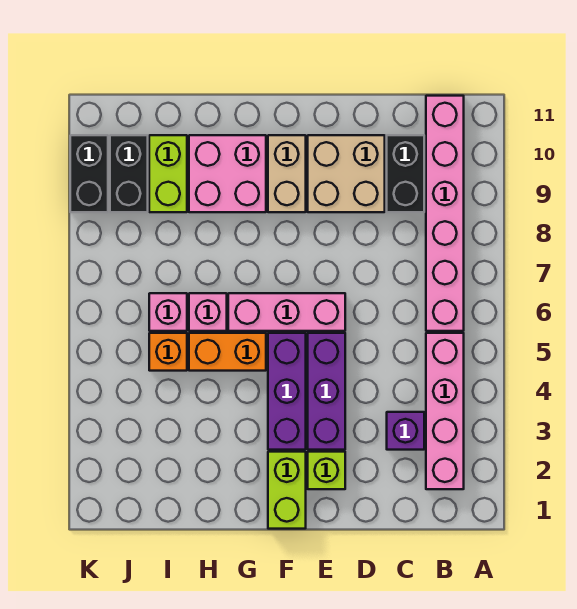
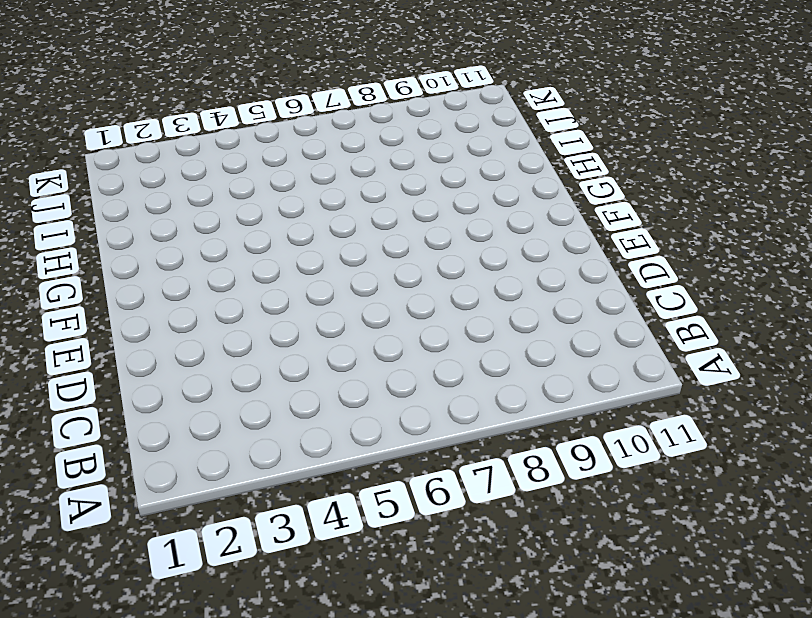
none -> pink 1x4 brick [426,333,464,489]
none -> pink 1x6 brick [426,96,464,331]
none -> purple 1x1 brick [387,412,424,450]

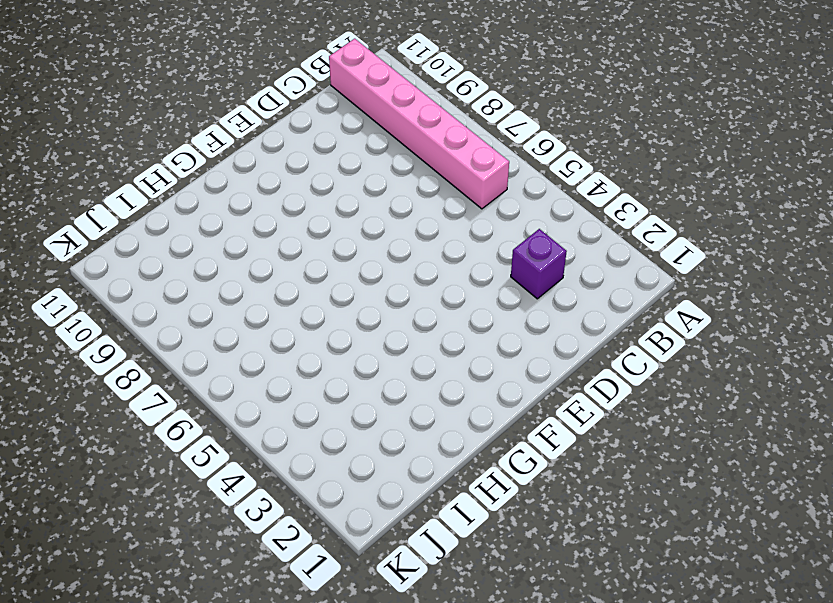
none -> pink 1x4 brick [426,333,464,489]
none -> black 1x2 brick [387,135,424,212]
none -> tan 2x2 brick [308,135,385,212]

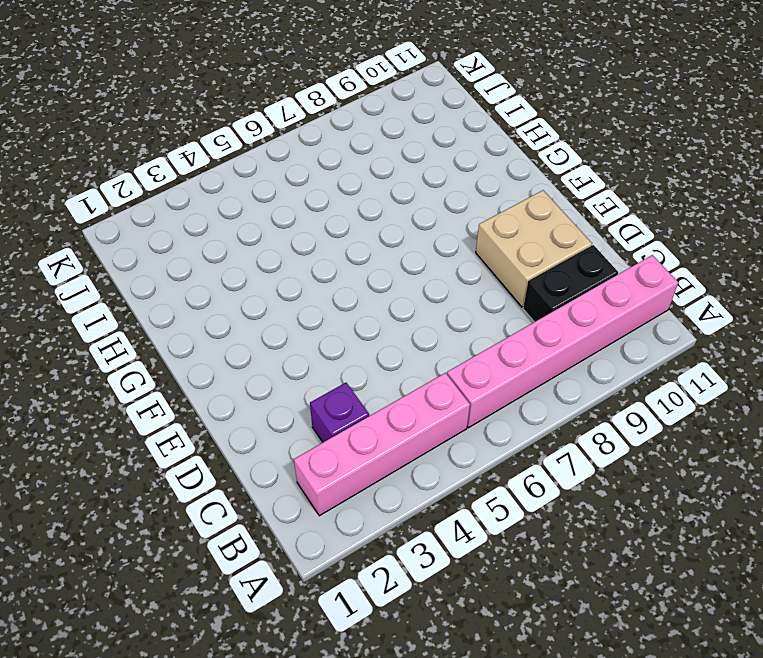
none -> lime 1x1 brick [308,452,345,489]
none -> purple 1x3 brick [308,333,345,450]
none -> pink 1x3 brick [228,293,345,331]

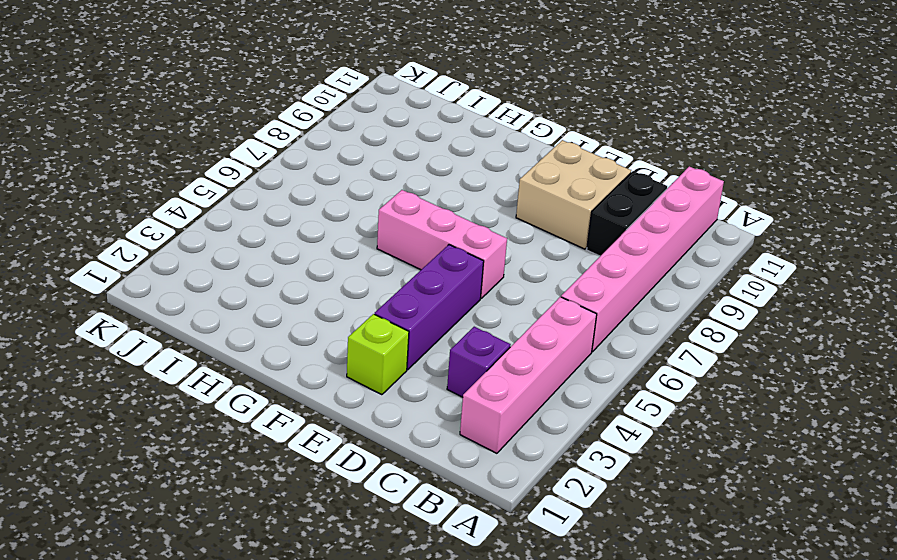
none -> lime 1x2 brick [268,452,306,529]
none -> purple 1x3 brick [268,333,306,450]
none -> tan 1x2 brick [268,135,306,212]

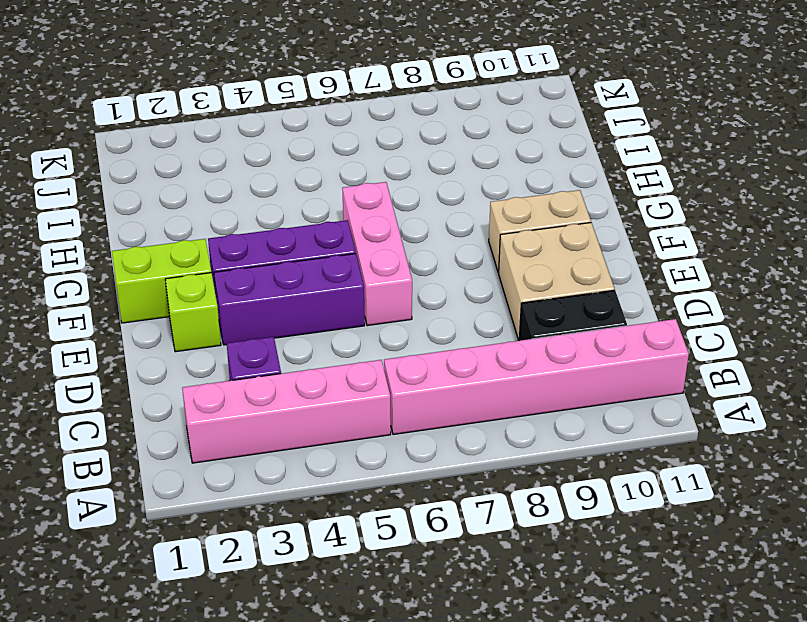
none -> orange 1x2 brick [189,333,266,371]
none -> pink 2x2 brick [189,135,266,212]
none -> pink 1x1 brick [189,293,227,331]

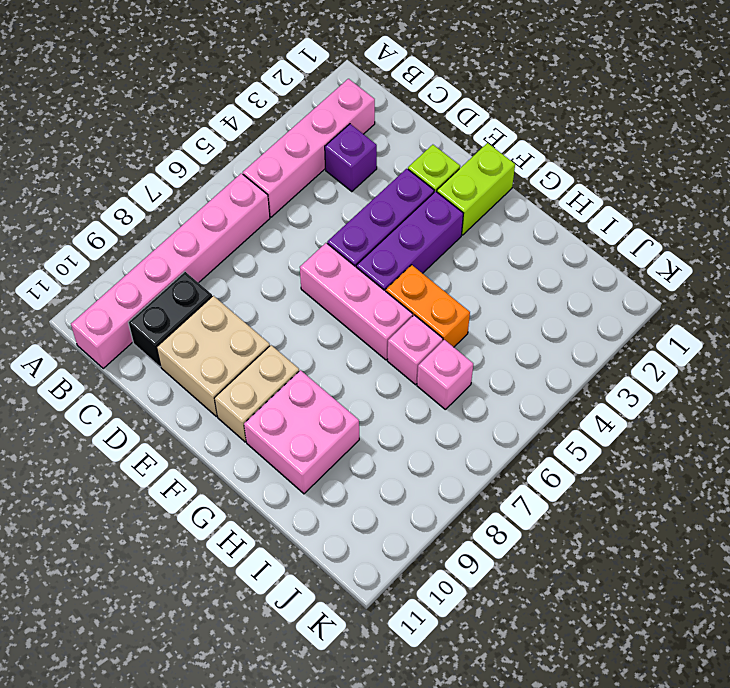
none -> orange 1x1 brick [149,333,187,371]
none -> lime 1x2 brick [149,135,187,212]
none -> black 1x2 brick [110,135,148,212]

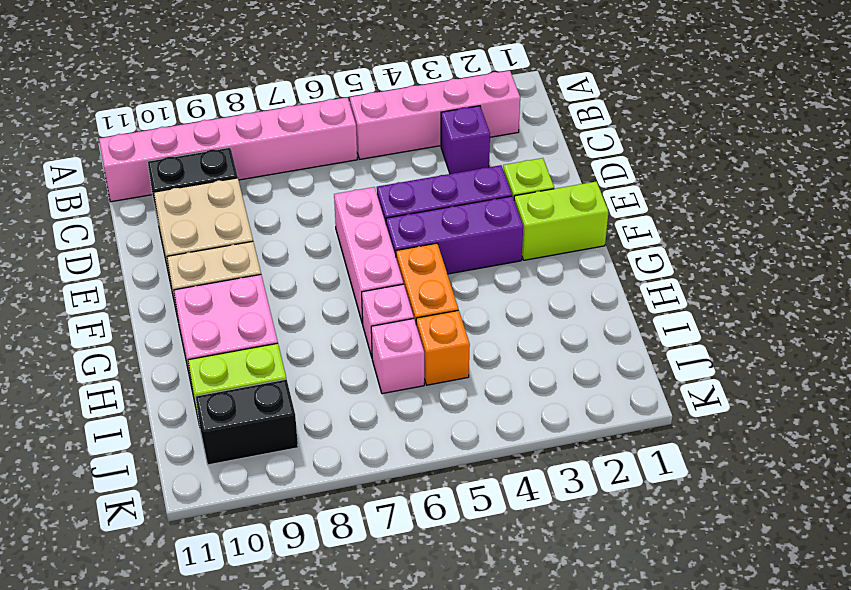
none -> black 1x2 brick [70,135,108,212]

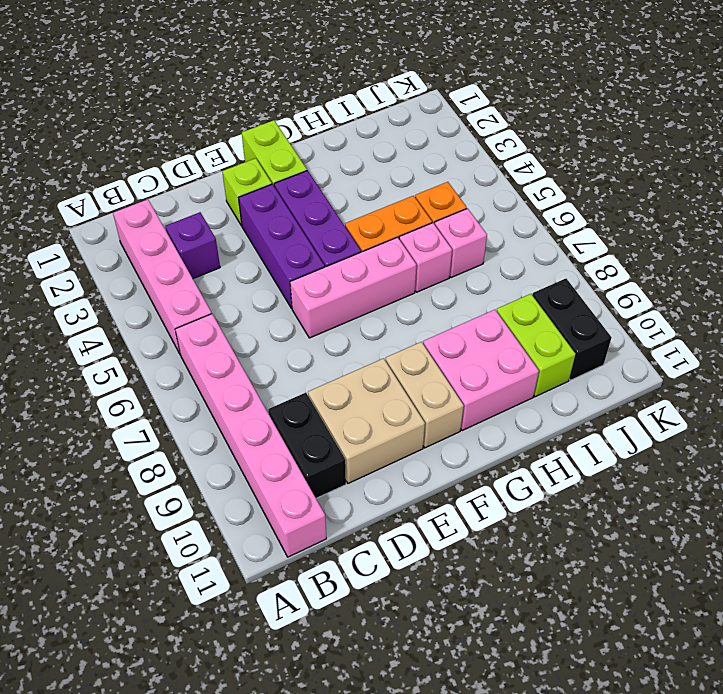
none -> black 1x2 brick [70,135,108,212]

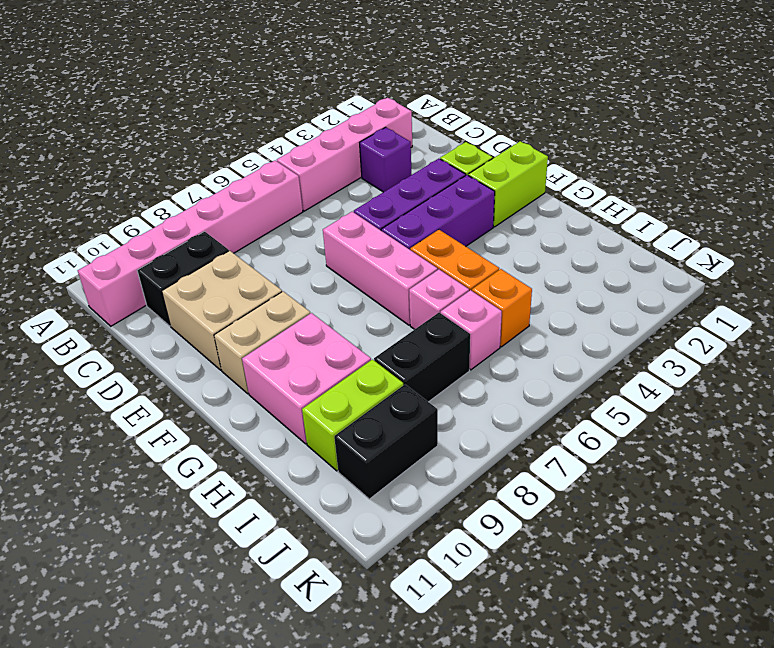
black 1x2 brick [374,313,470,402] -> black 1x2 brick moved to [70,135,108,212]

